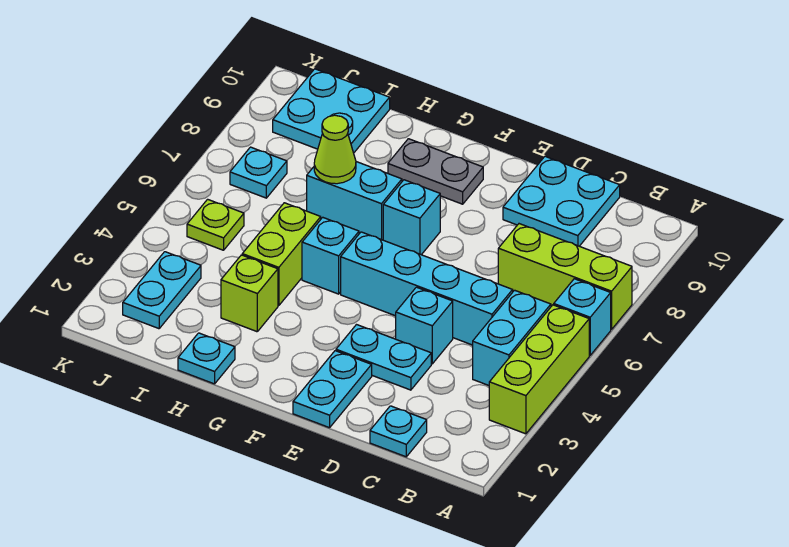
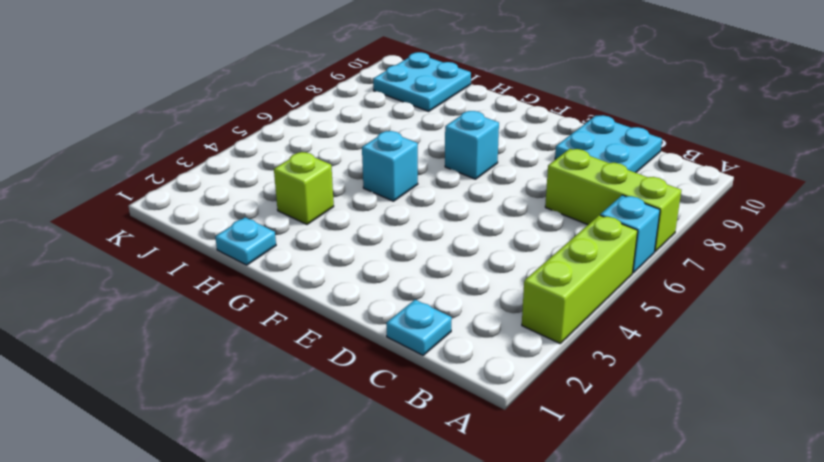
none -> cyan 1x2 brick [473,290,551,385]
none -> cyan 1x4 brick [341,232,513,345]
none -> cyan 1x2 plate [336,325,431,390]

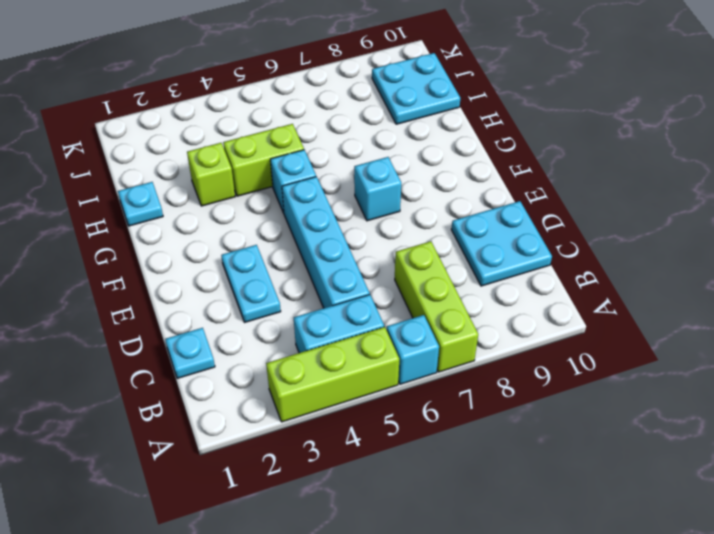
none -> cyan 1x1 brick [396,287,453,364]
none -> cyan 1x2 plate [293,351,372,428]
none -> grey 1x2 plate [388,139,483,204]

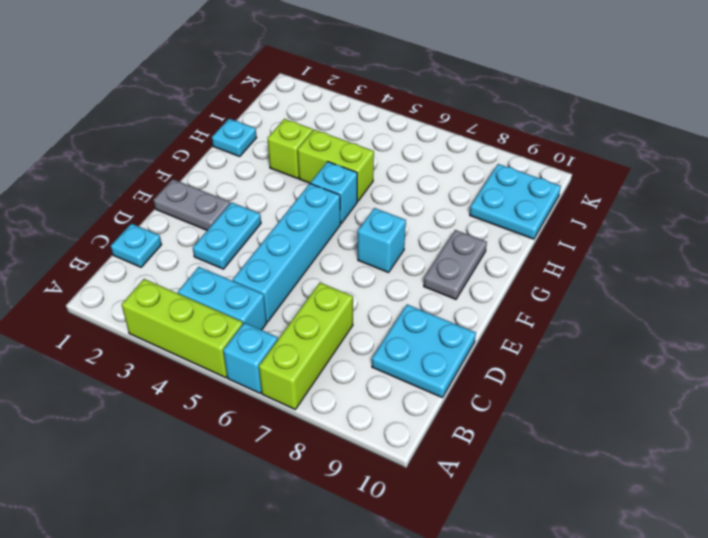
grey 1x2 plate [154,179,230,230] -> cyan 1x2 plate [293,351,372,428]
none -> cyan 1x1 brick [396,287,453,364]
none -> cyan 1x2 brick [307,162,402,240]
none -> cyan 1x2 plate [123,252,201,329]

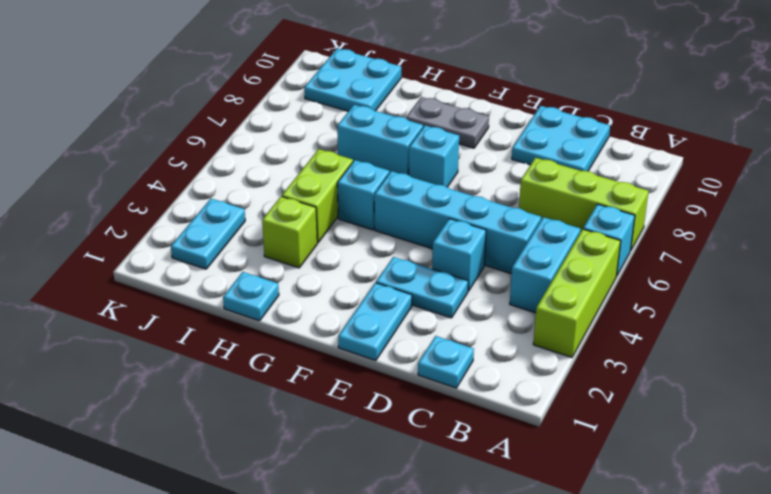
none -> lime 1x1 plate [187,199,244,250]
none -> cyan 1x1 plate [230,147,287,198]
none -> lime 1x1 cone [314,115,356,184]

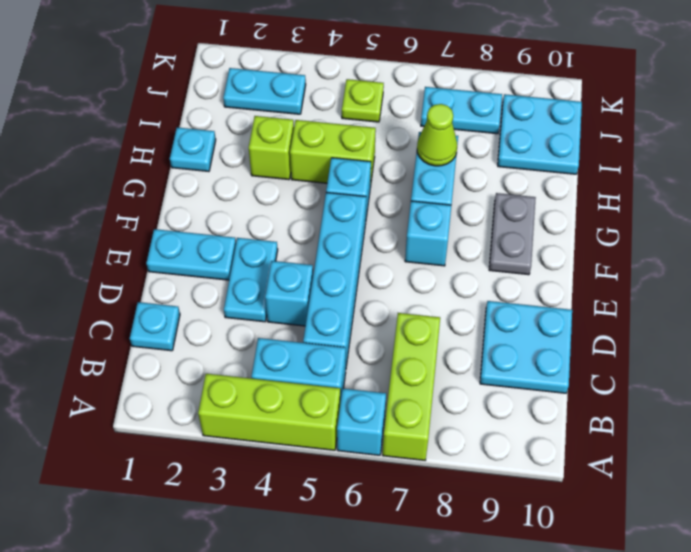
cyan 1x2 plate [421,87,502,134] -> cyan 1x1 plate [230,147,287,198]

